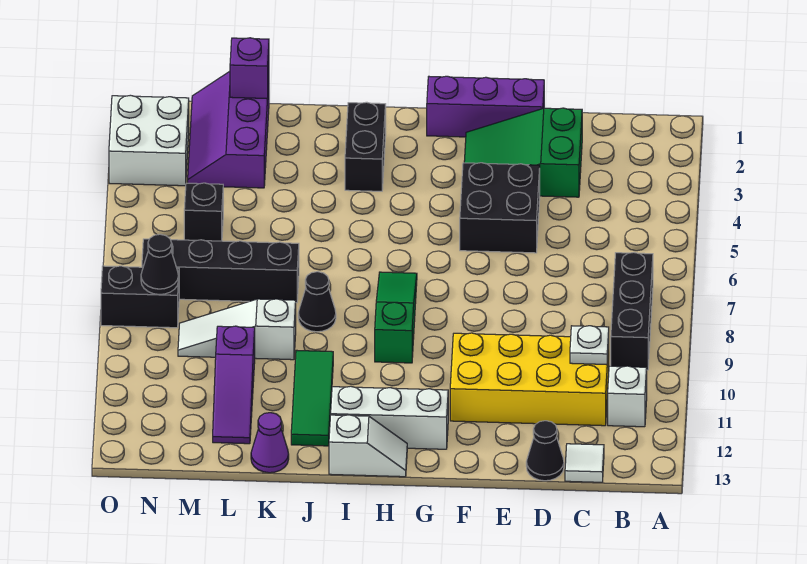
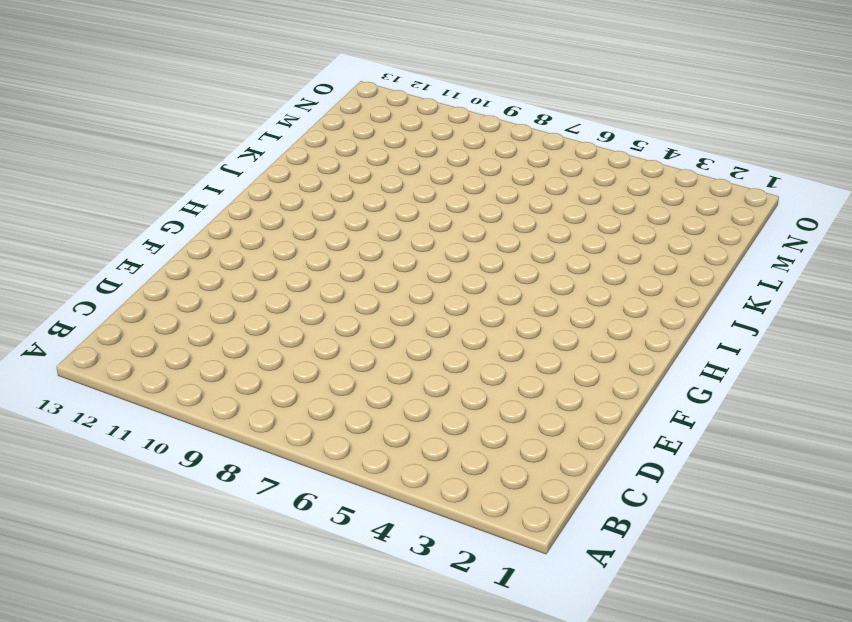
none -> black 1x3 brick [611,252,653,370]
none -> white 1x1 brick [608,366,647,427]
none -> yellow 2x4 brick [450,333,609,426]

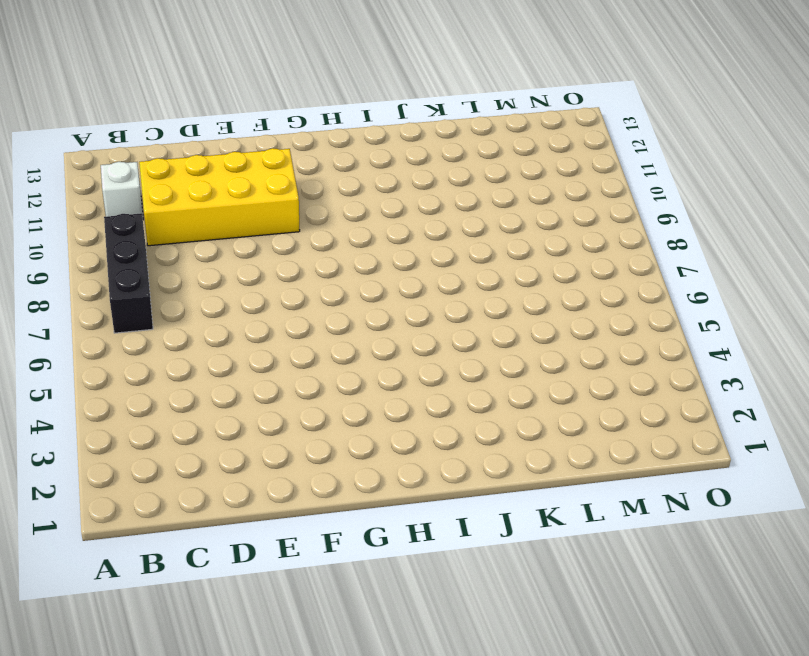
none -> white 1x1 tile [565,444,604,482]
none -> green 2x3 slope [464,108,582,197]
none -> black 1x1 cone [526,421,564,481]

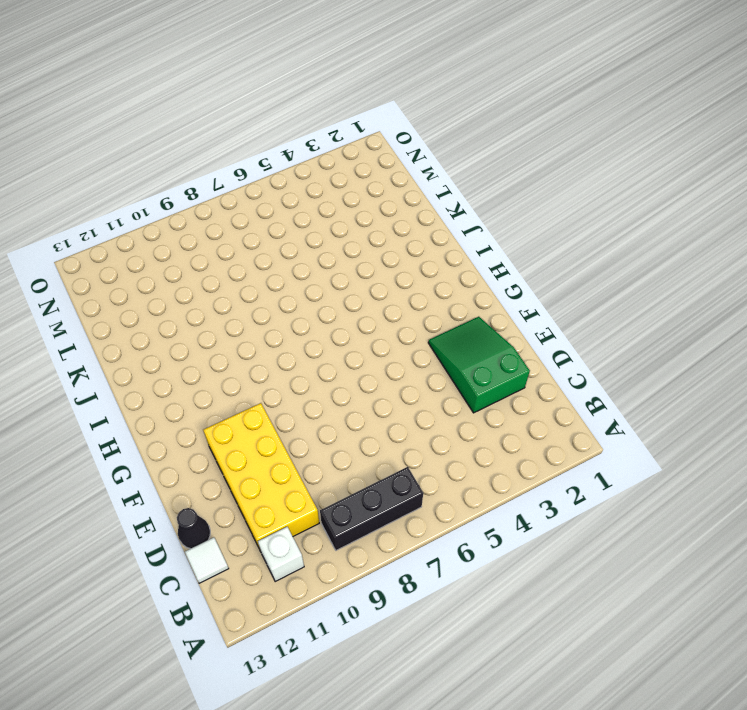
none -> purple 1x3 brick [427,76,544,137]
none -> black 2x2 brick [460,163,540,253]
none -> white 1x3 brick [331,386,448,449]

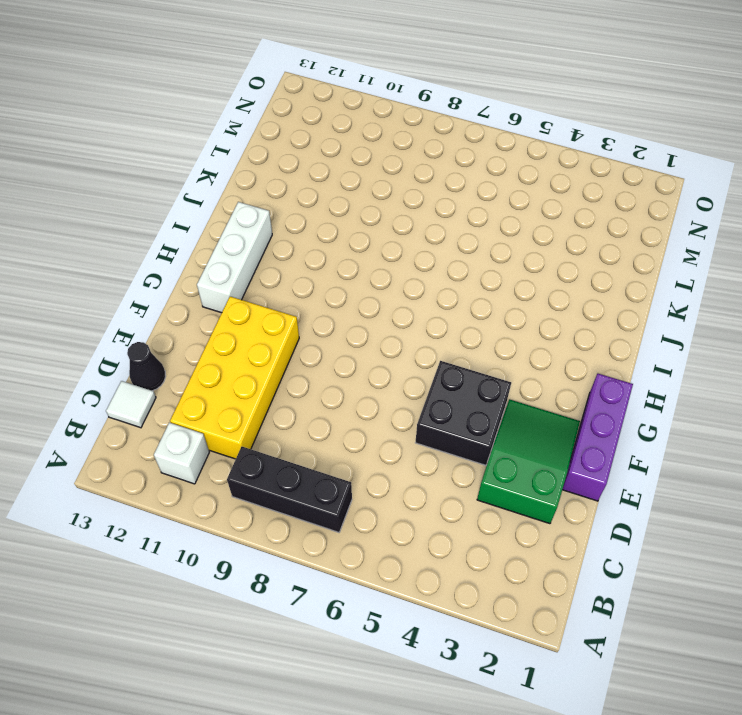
none -> green 1x3 slope [375,272,417,363]
none -> white 1x2 slope [329,415,407,477]
none -> black 1x2 brick [345,102,386,191]

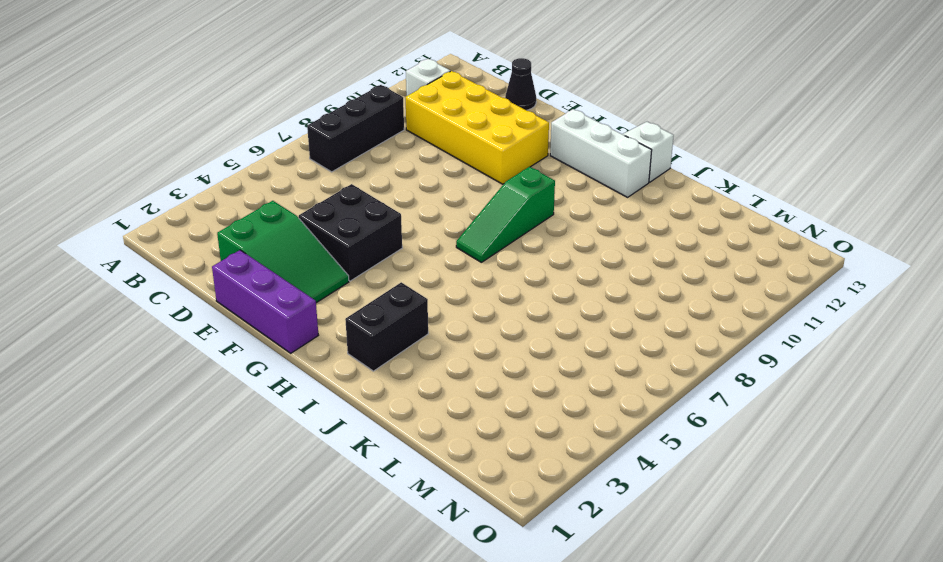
none -> white 1x1 tile [565,444,604,482]
none -> black 1x1 cone [298,272,336,332]
none -> green 1x3 tile [291,350,333,446]

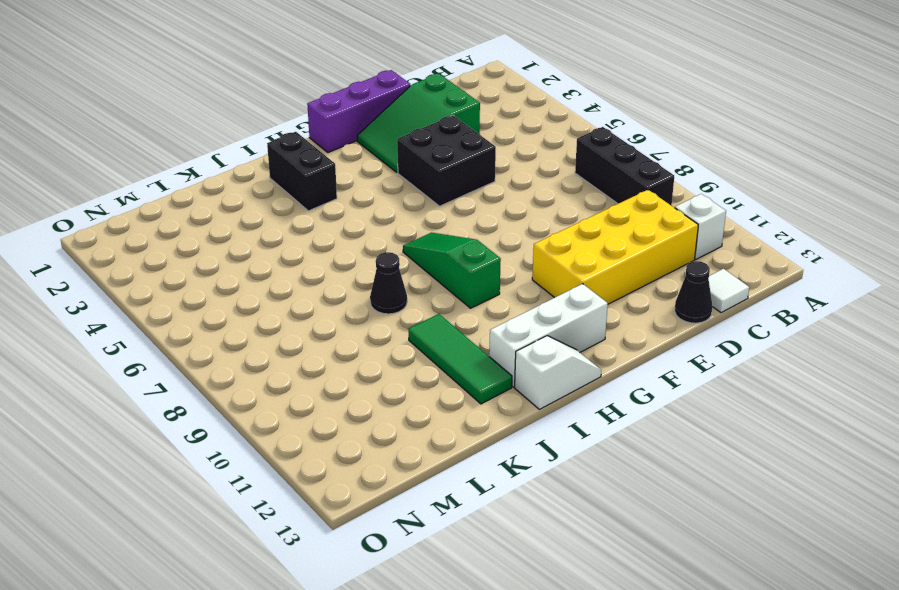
none -> black 1x4 brick [142,239,299,303]
none -> white 1x3 slope [178,299,296,360]
none -> purple 1x1 cone [251,413,289,473]

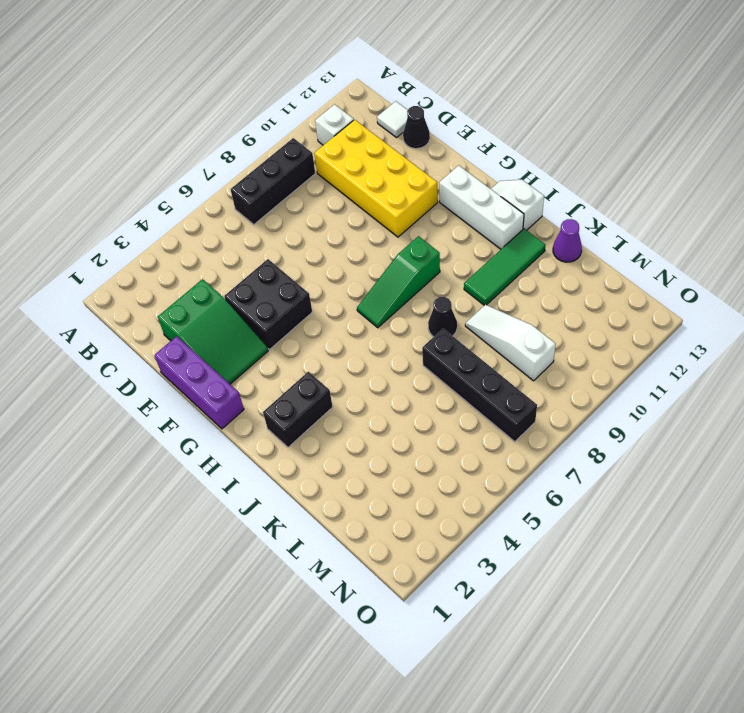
white 1x3 slope [465,305,556,381] -> white 1x3 slope turned to [178,299,296,360]
none -> purple 2x3 slope [188,71,269,188]
none -> purple 1x3 slope [213,326,255,444]
none -> black 1x1 brick [184,183,223,241]

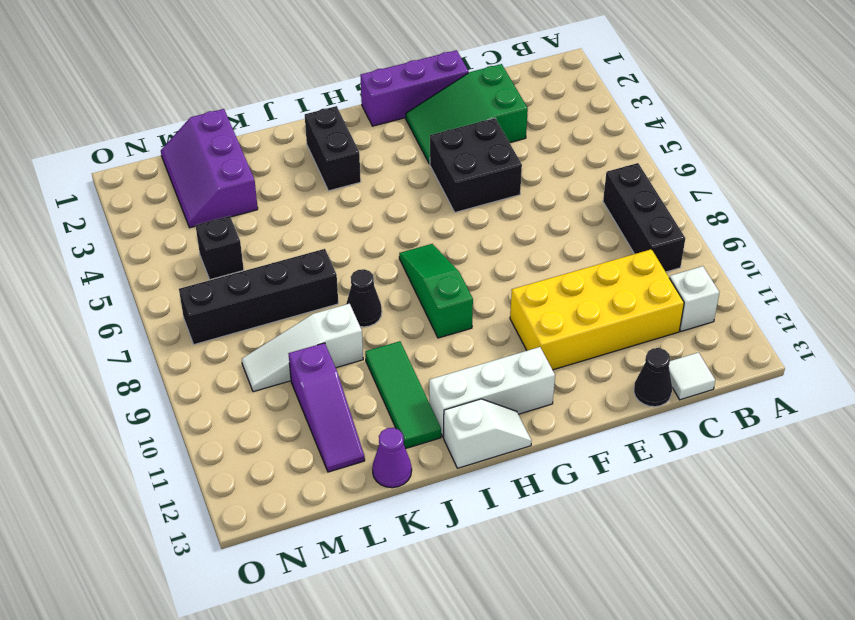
none -> white 2x2 brick [109,95,189,186]
none -> black 1x2 brick [101,266,179,328]
none -> white 1x1 plate [570,326,609,365]

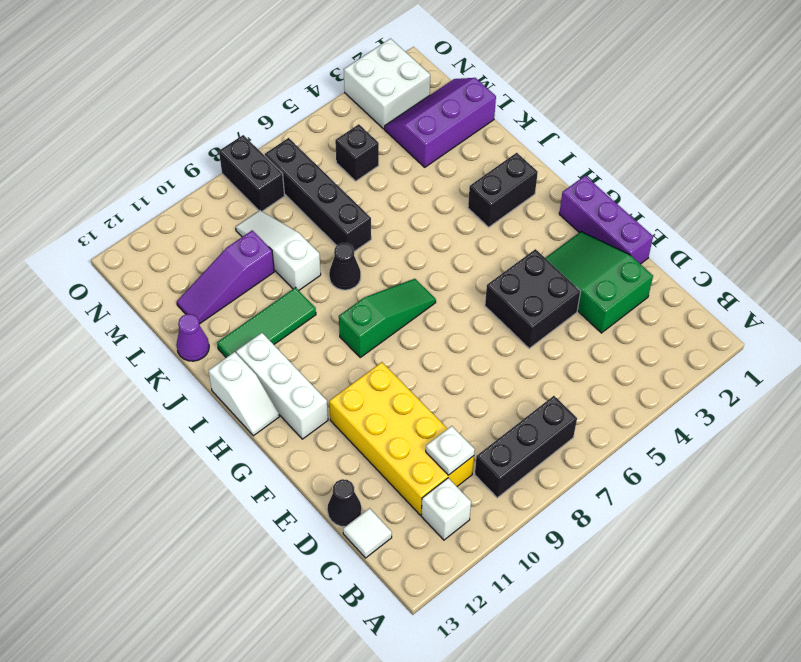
none -> purple 1x1 brick [230,38,269,99]
none -> black 1x1 cone [141,234,178,294]

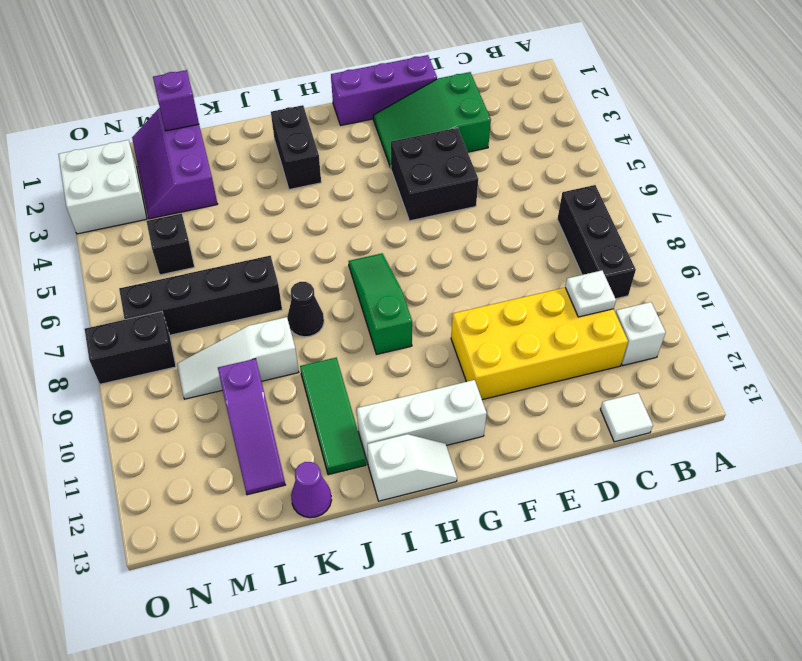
none -> black 1x1 cone [526,421,564,481]
none -> black 1x1 cone [141,234,178,294]

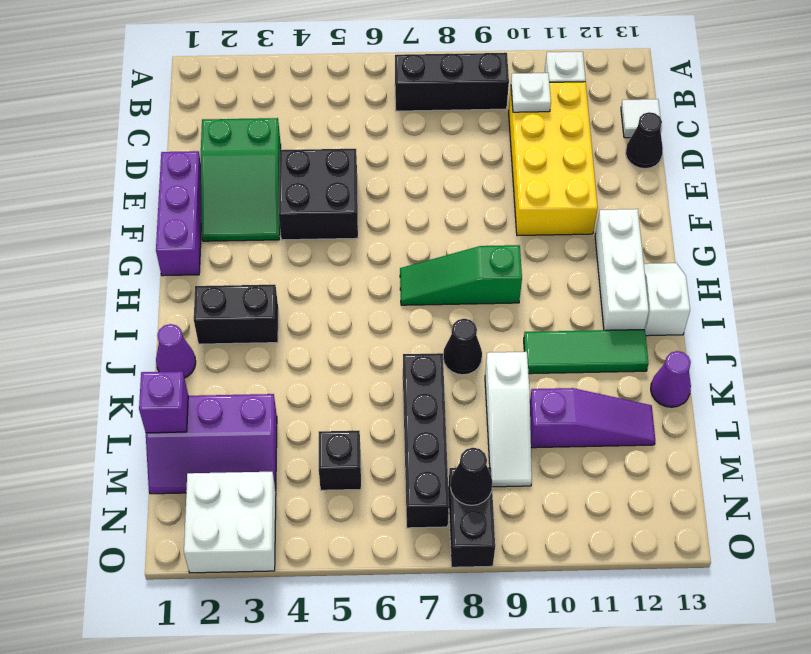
purple 1x1 cone [156,324,196,378] -> none

